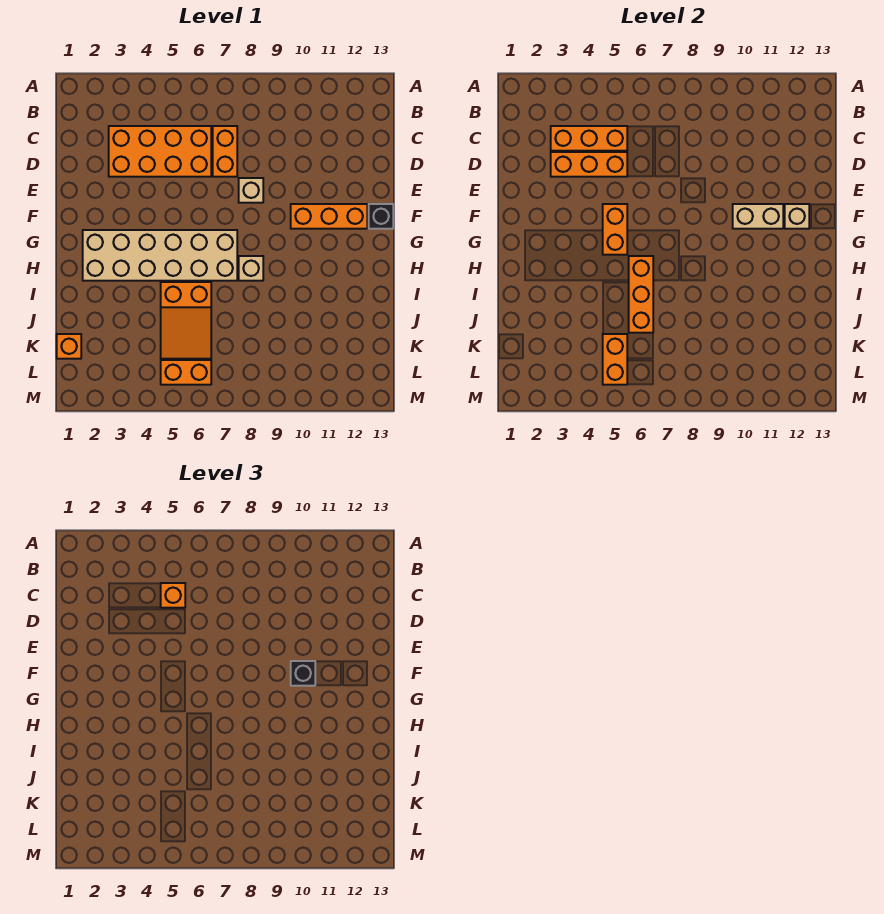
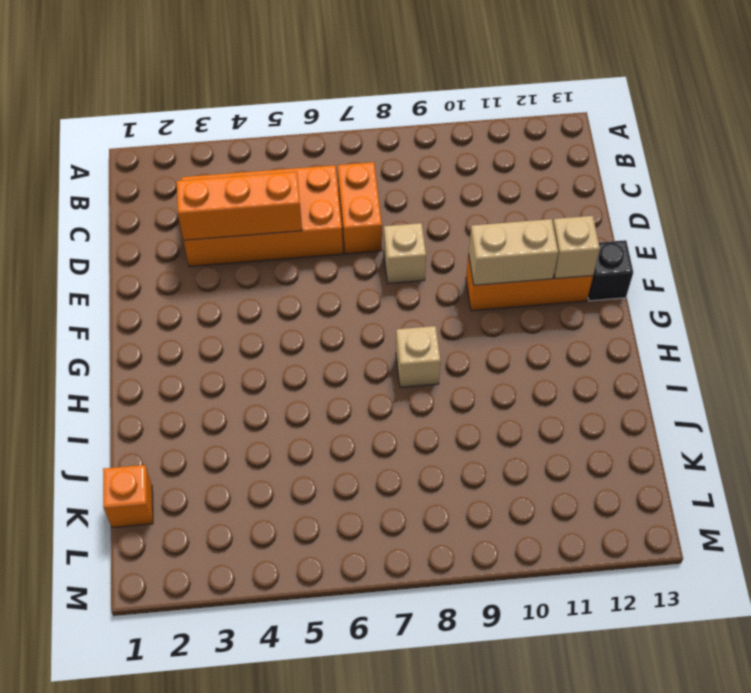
none -> tan 2x6 brick [83,230,237,281]
none -> orange 2x3 slope [161,282,211,359]
none -> orange 1x2 brick [161,360,211,385]

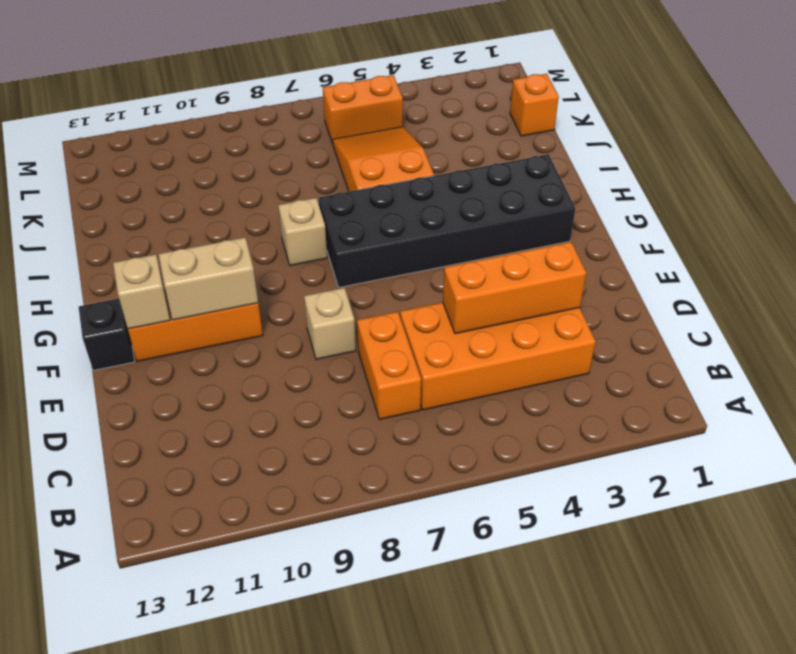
black 2x6 brick [319,154,576,287] -> tan 2x6 brick [83,230,237,281]
none -> orange 1x3 brick [551,126,627,151]
none -> orange 1x2 brick [603,204,627,255]
none -> orange 1x3 brick [629,256,653,333]

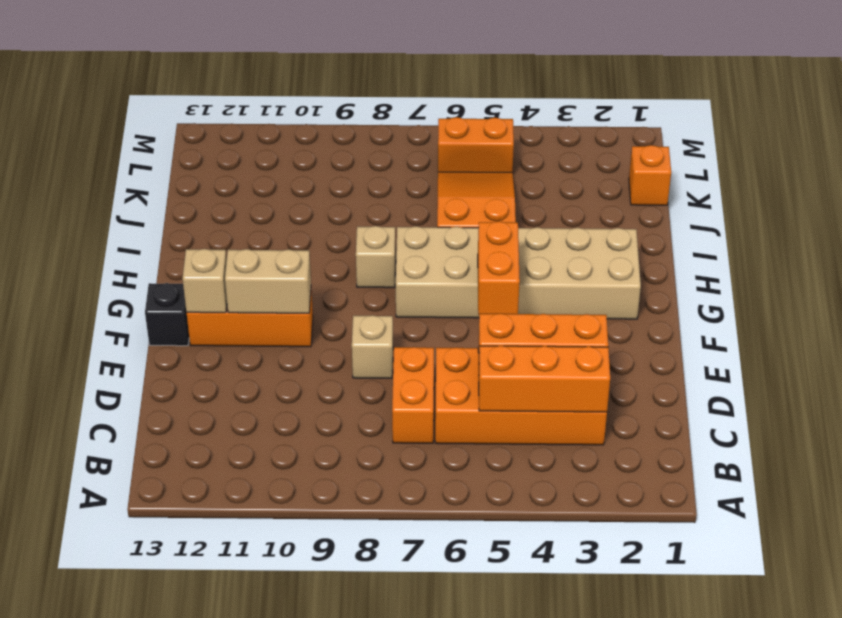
none -> orange 1x3 brick [629,256,653,333]
none -> orange 1x2 brick [603,334,627,385]
none -> orange 1x1 brick [161,583,185,608]

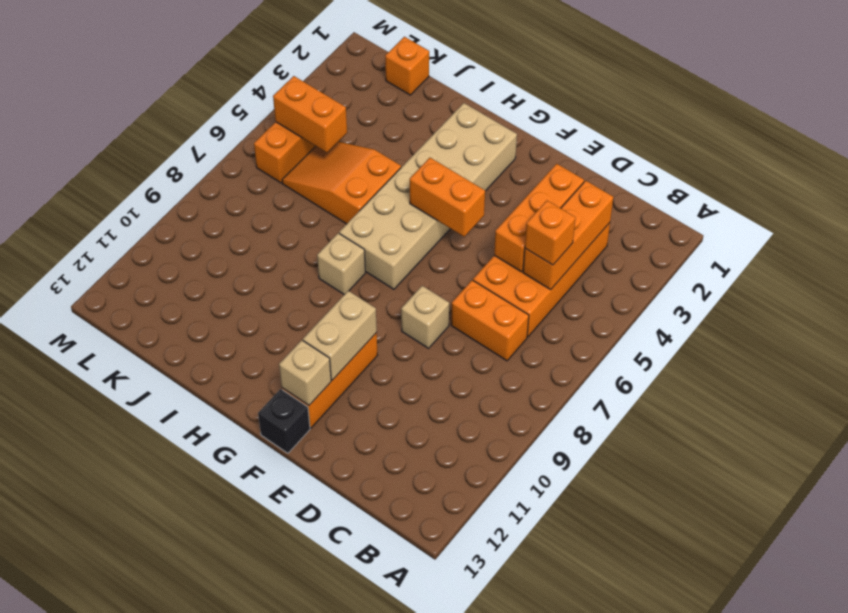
none -> orange 1x3 brick [629,256,653,333]
none -> black 1x1 brick [291,661,315,686]

